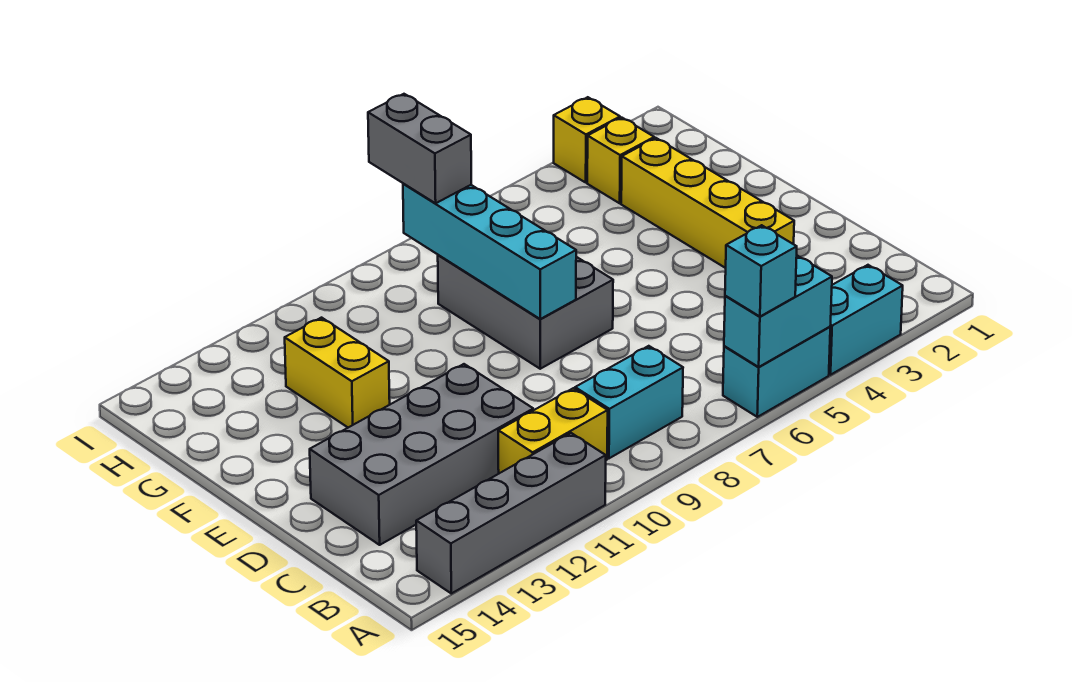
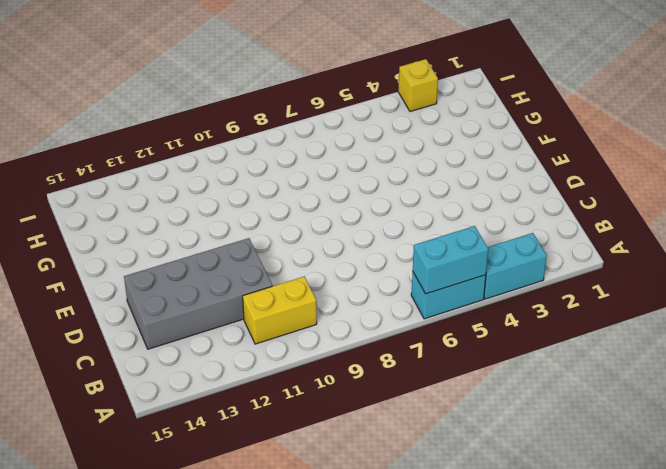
none -> grey 1x4 brick [416,433,606,594]
none -> cyan 1x2 brick [575,346,683,458]
none -> yellow 1x4 brick [621,138,794,268]

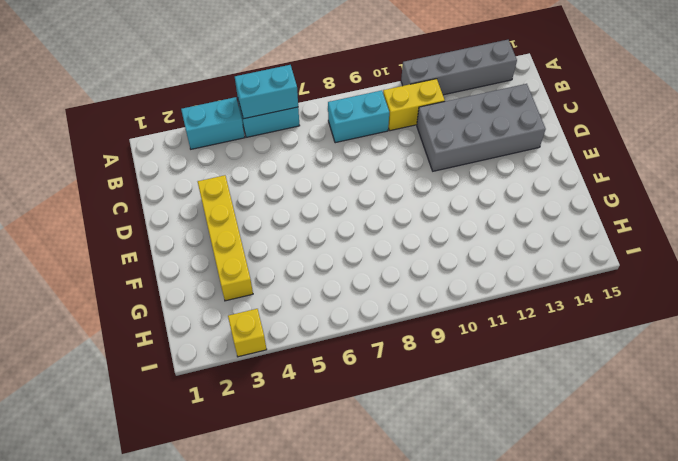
none -> grey 2x3 brick [438,255,613,369]
none -> yellow 1x2 brick [285,318,390,427]
none -> yellow 1x1 brick [587,118,654,203]

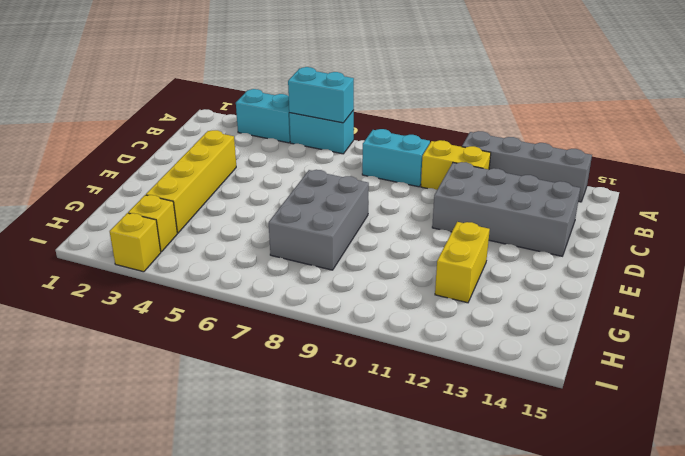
none -> cyan 1x4 brick [403,184,576,319]
none -> cyan 1x1 brick [725,225,797,316]
none -> grey 1x2 brick [368,94,471,203]

